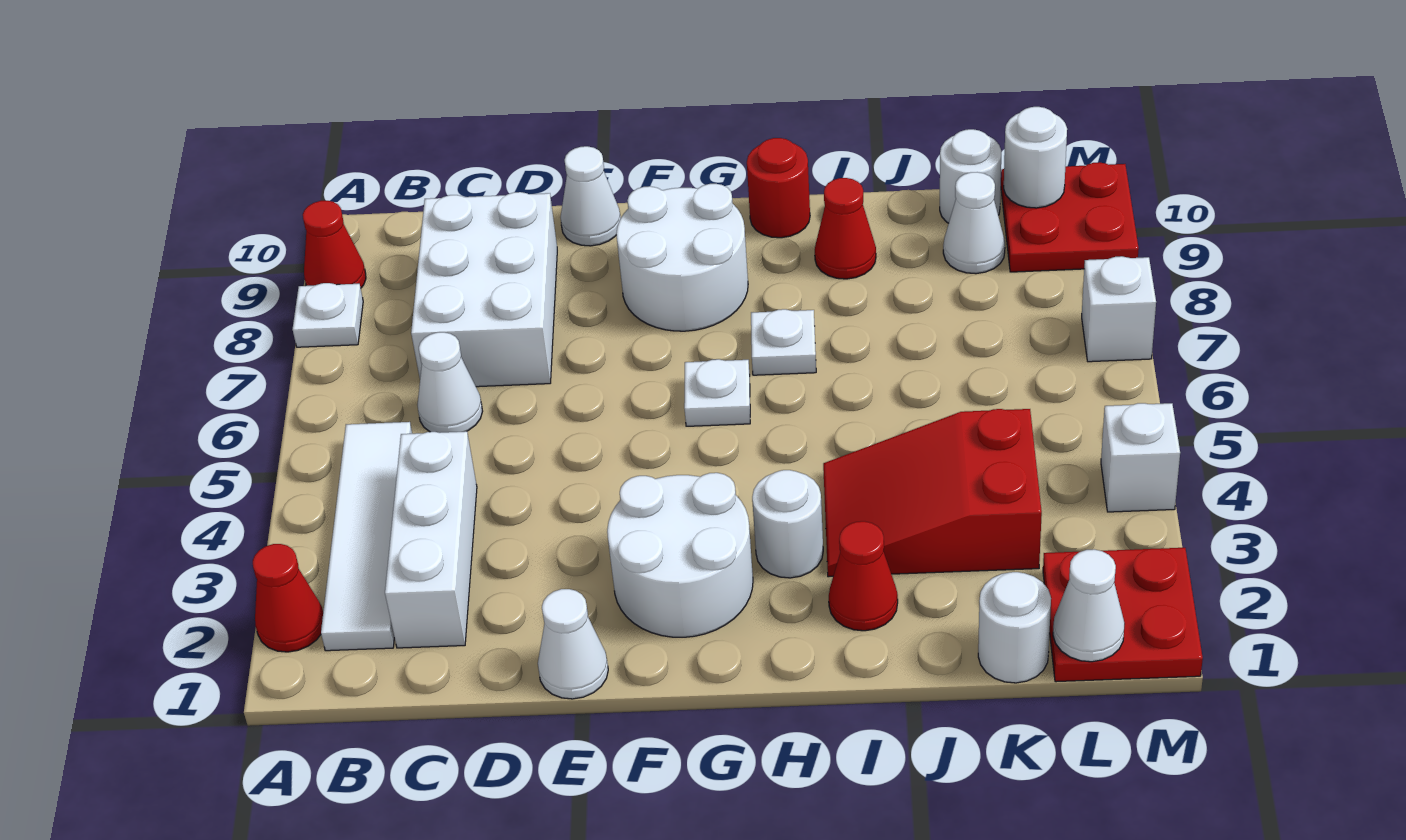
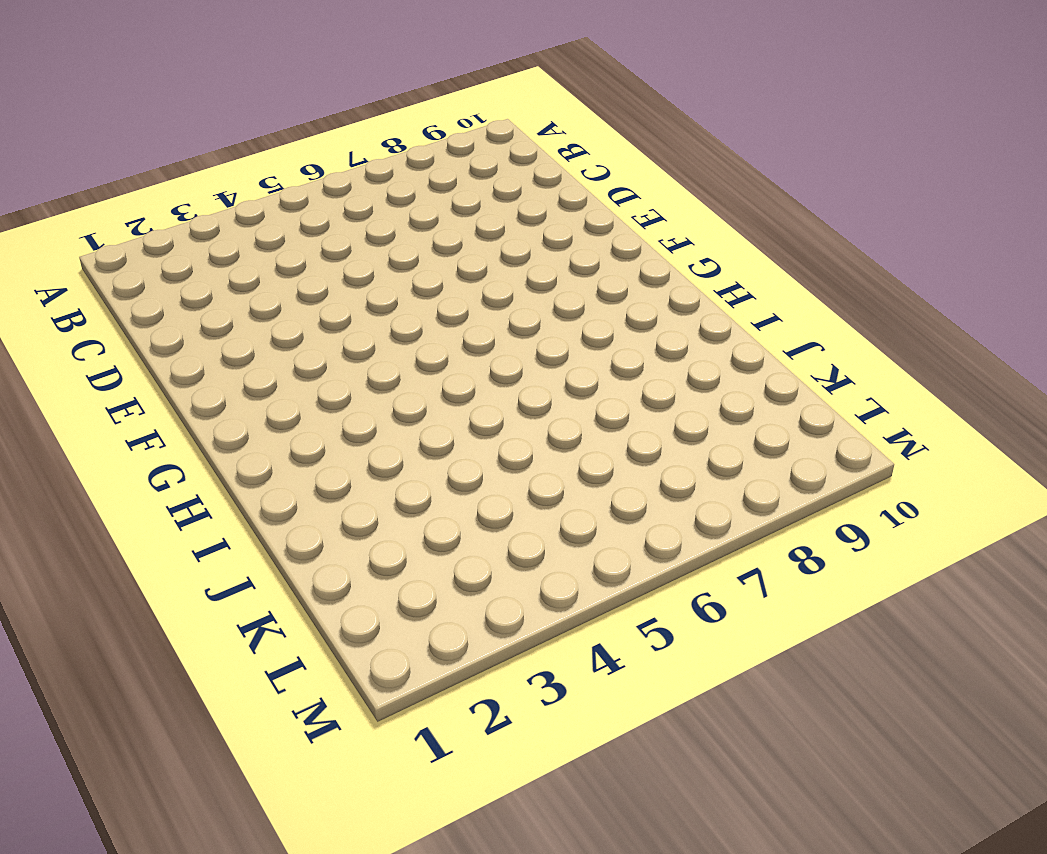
none -> red 1x1 cone [253,544,323,652]
none -> white 1x1 plate [293,283,363,347]
none -> red 1x1 cone [303,201,366,288]

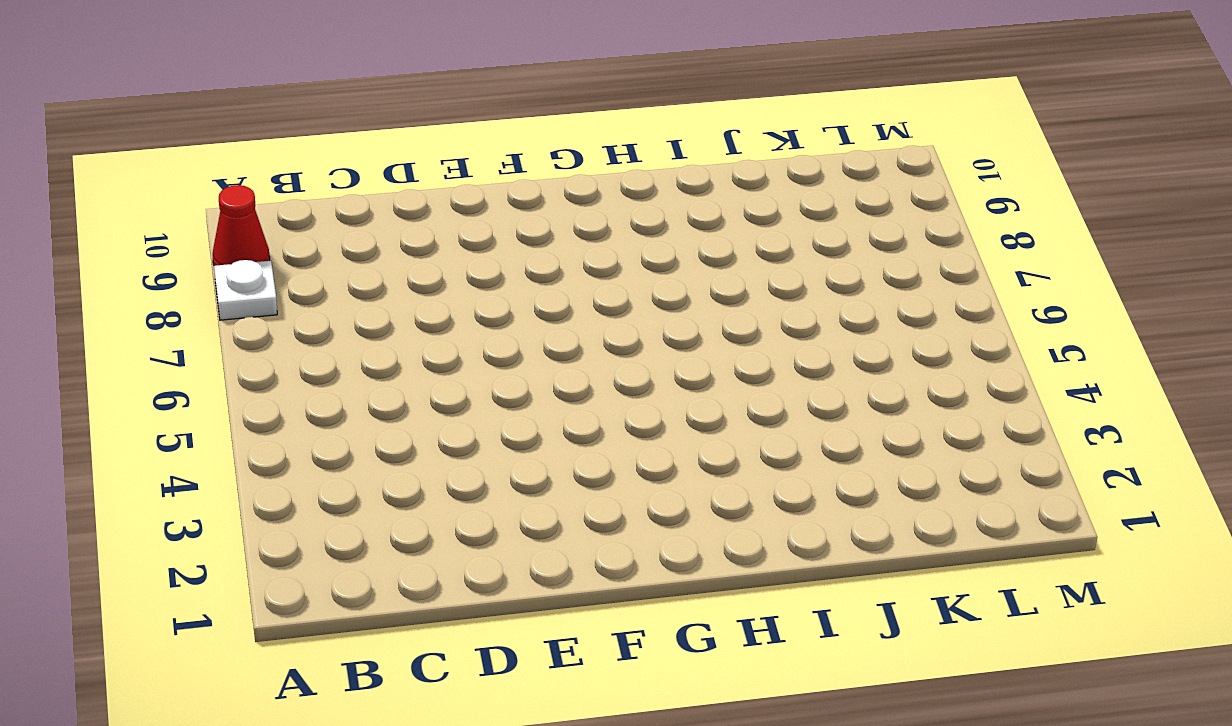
none -> red 1x1 cone [253,544,323,652]
none -> white 1x4 tile [321,422,412,651]
none -> white 1x3 brick [385,431,477,648]

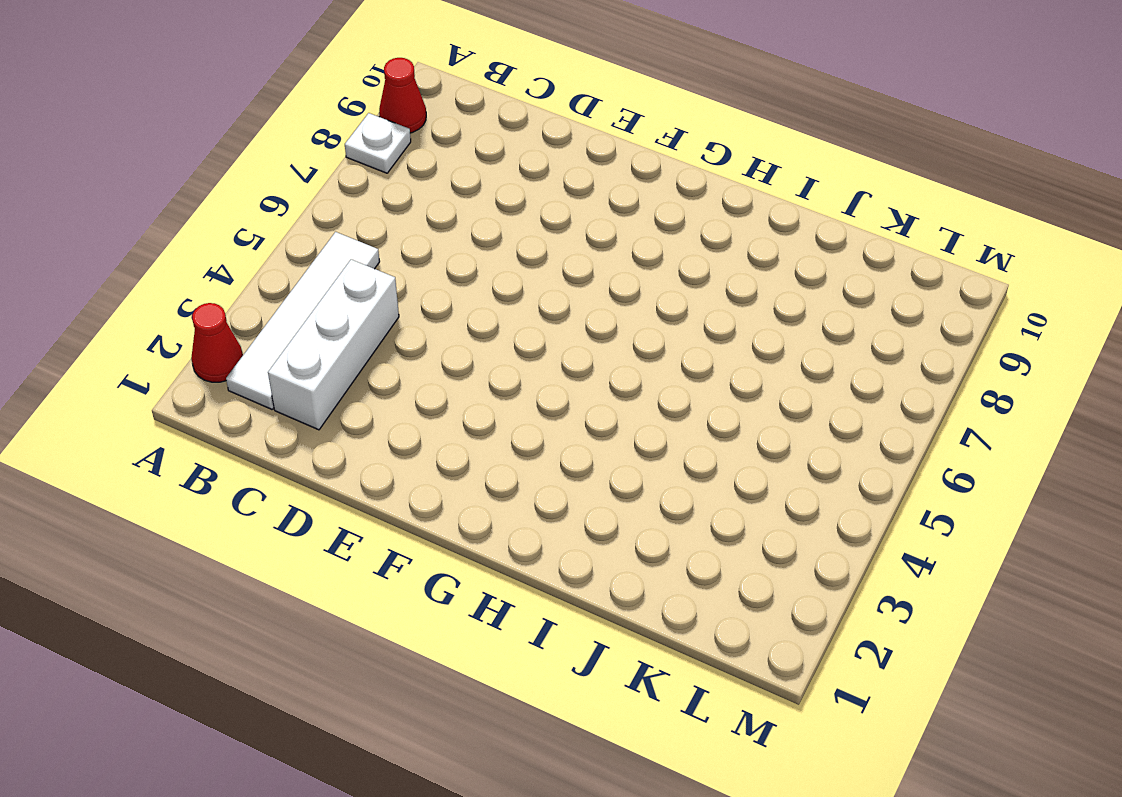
none -> white 1x1 cone [417,332,483,433]
none -> white 2x3 brick [411,192,557,387]
none -> white 1x1 cone [538,589,608,699]

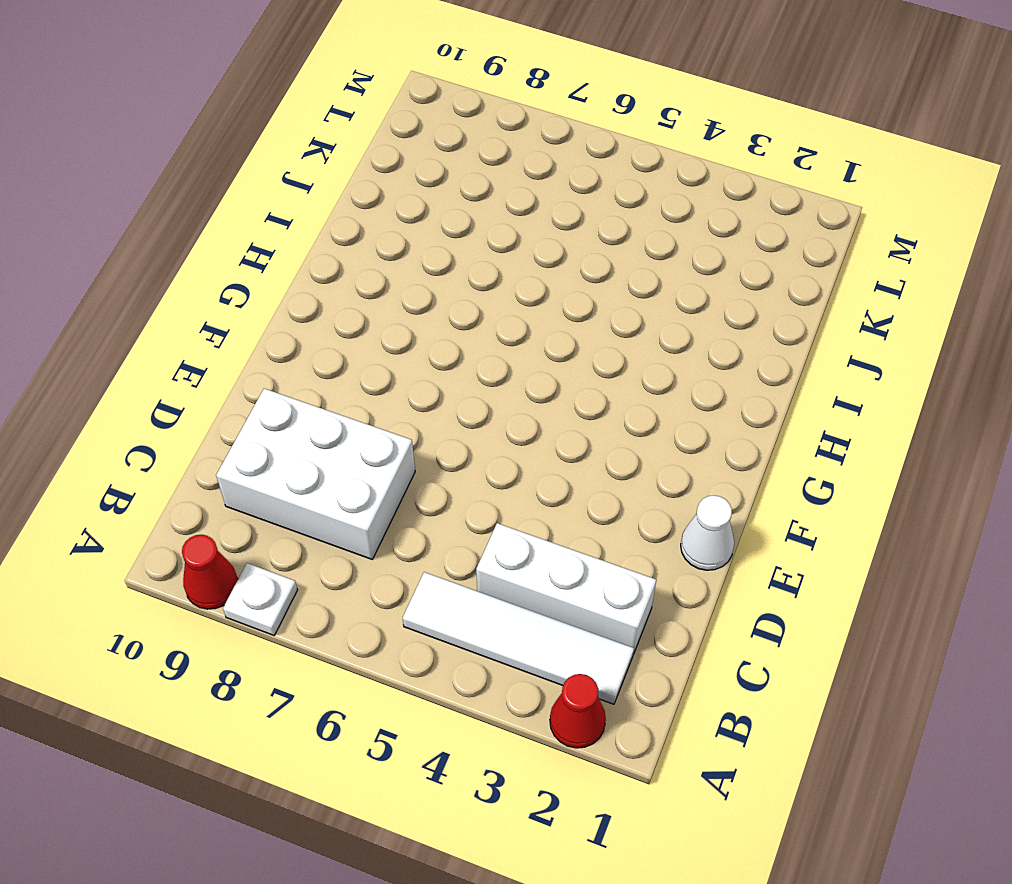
none -> white 1x1 cone [417,332,483,433]
none -> white 1x1 cone [560,146,621,246]
none -> white 2x2 round brick [607,473,753,637]

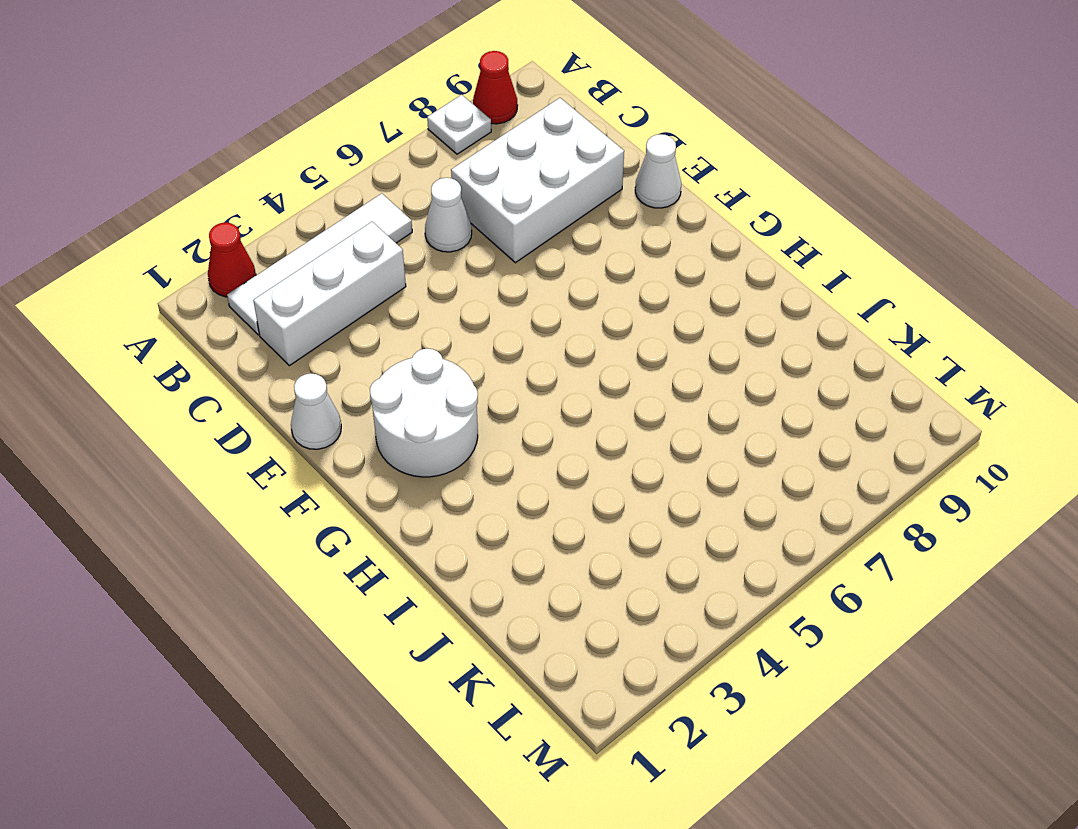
none -> white 2x2 round brick [616,184,748,331]
none -> white 1x1 plate [684,359,750,426]
none -> white 1x1 round brick [752,470,823,578]

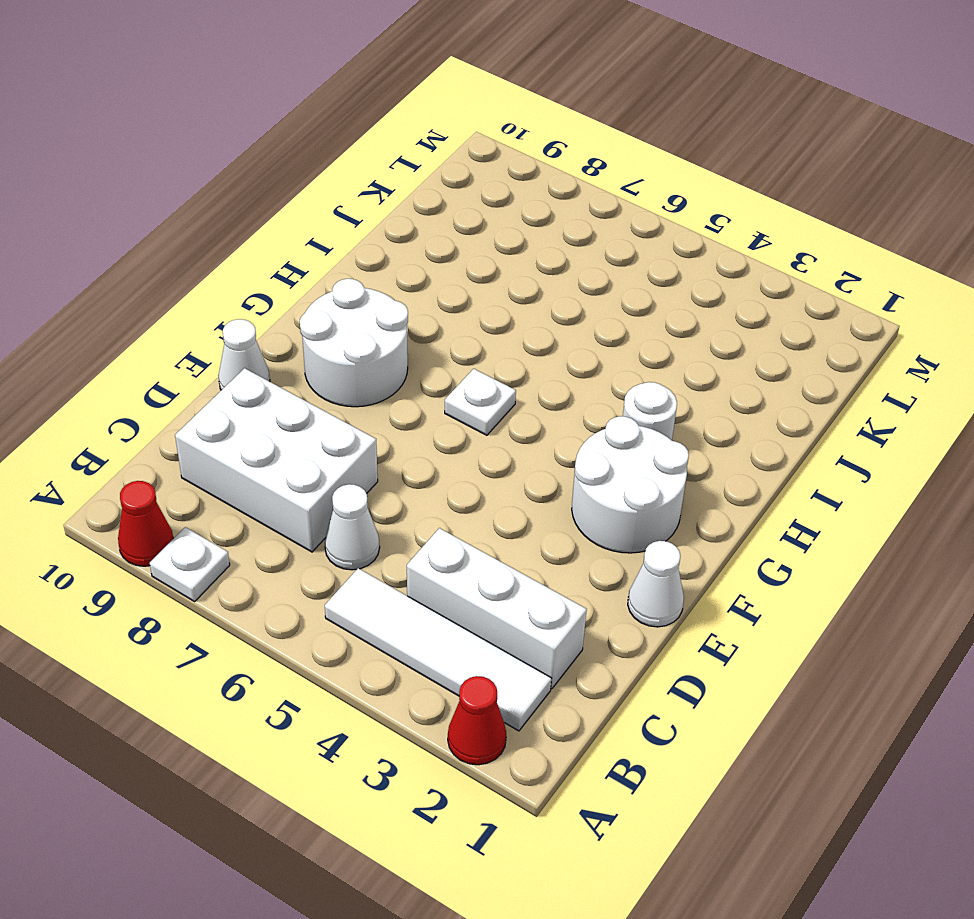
none -> white 1x1 plate [751,309,816,375]
none -> red 1x1 round brick [747,138,810,238]
none -> red 1x1 cone [829,521,898,631]

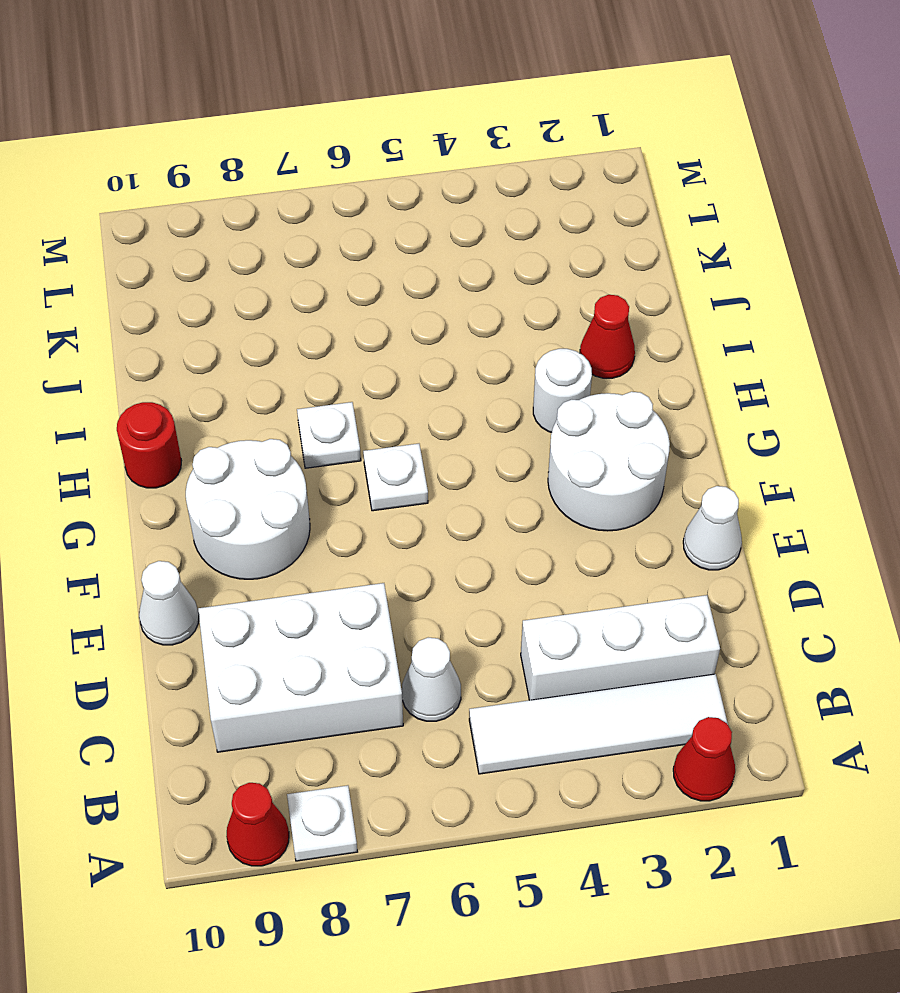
none -> red 2x3 slope [823,409,1042,577]
none -> red 1x1 cone [815,178,876,279]
none -> white 1x1 round brick [978,572,1051,683]

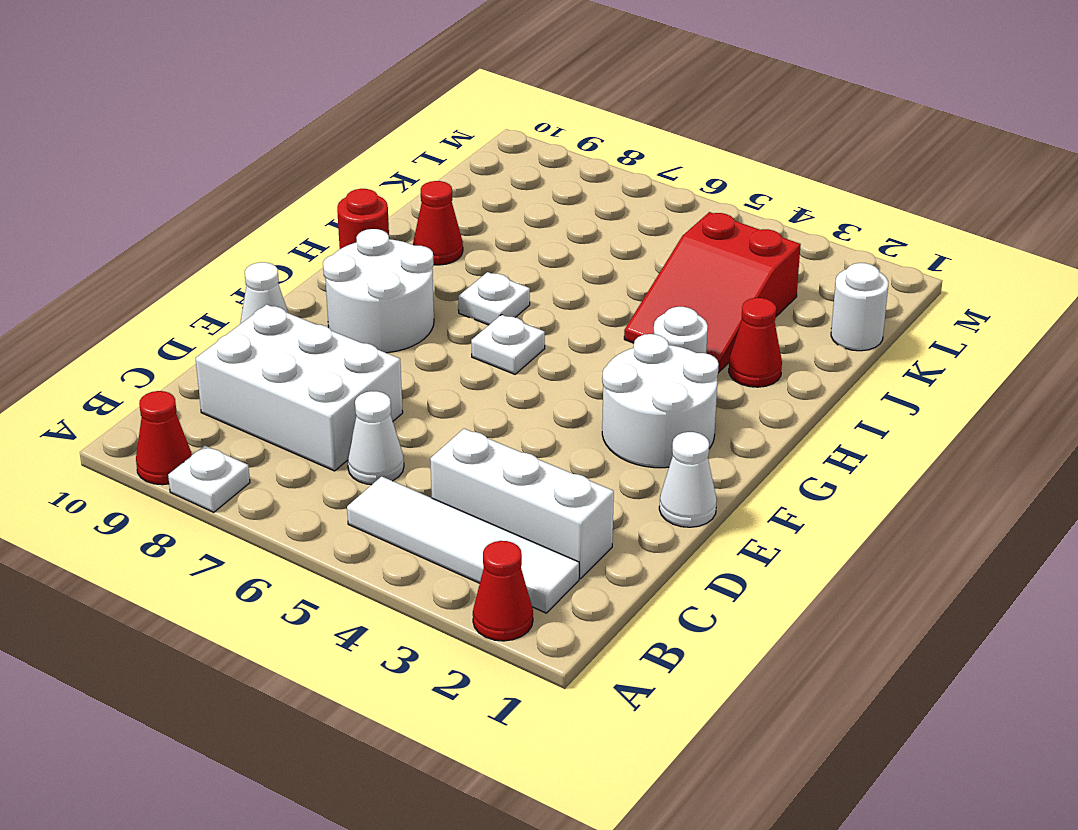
none -> white 1x1 cone [943,172,1005,274]
none -> white 1x1 round brick [940,129,1001,223]
none -> red 2x2 plate [1043,548,1203,682]

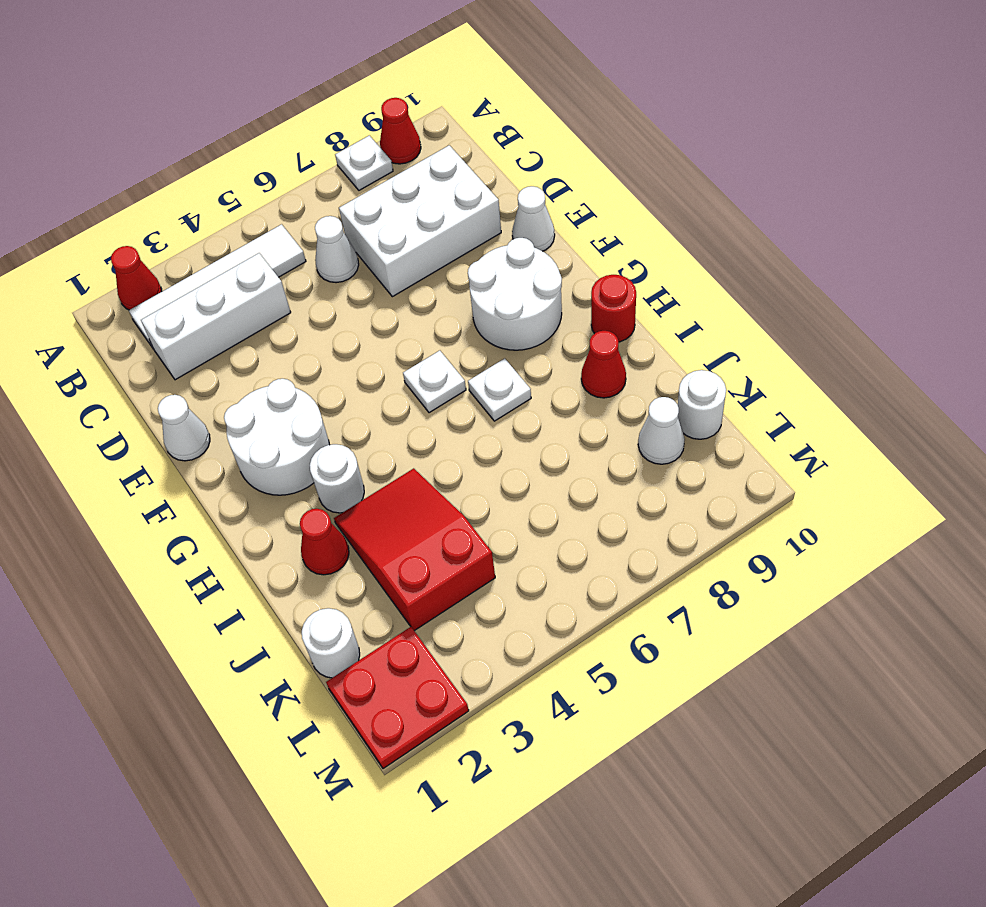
none -> red 2x2 plate [1001,162,1139,272]
none -> white 1x1 brick [1101,403,1180,512]
none -> white 1x1 brick [1082,256,1156,362]

